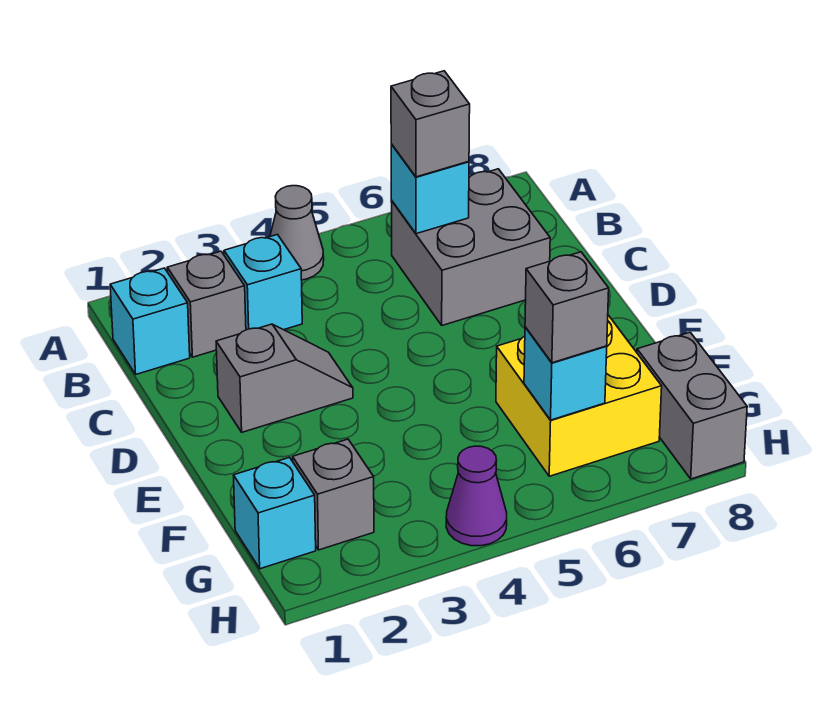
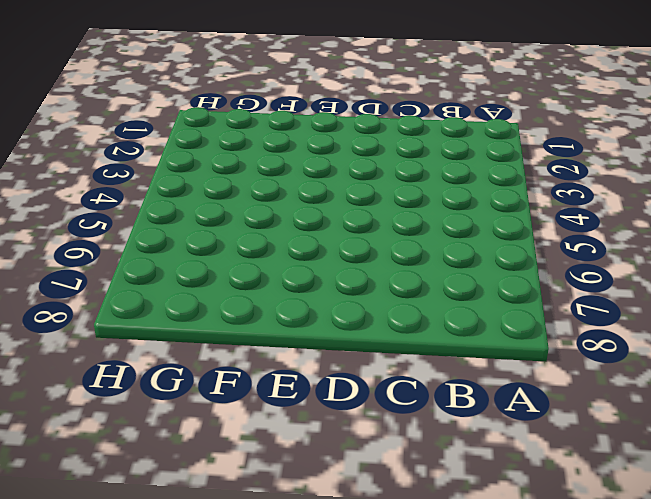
none -> grey 1x1 cone [270,186,324,280]
none -> cyan 1x1 brick [110,268,190,374]
none -> grey 1x1 brick [167,251,246,357]

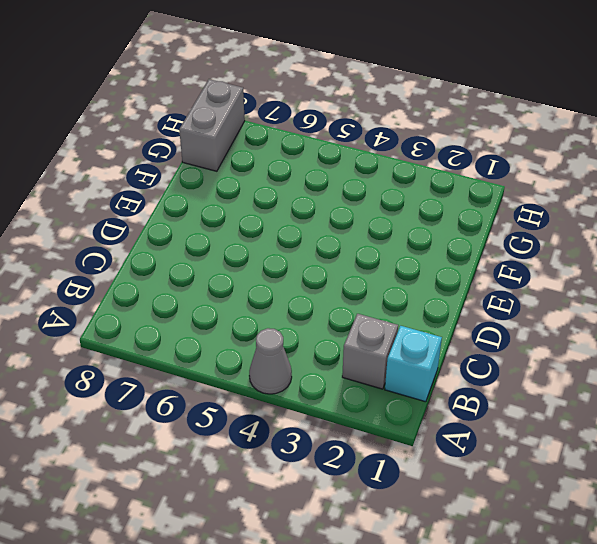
none -> cyan 1x1 brick [224,235,302,330]
none -> grey 2x2 brick [391,169,550,325]
none -> grey 1x2 slope [216,324,353,432]

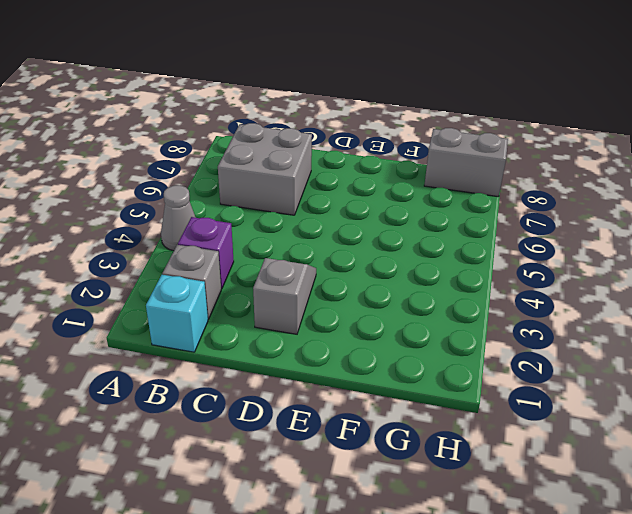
purple 1x1 brick [178,217,234,289] -> cyan 1x1 brick [224,235,302,330]
none -> yellow 2x2 brick [496,315,662,476]
none -> cyan 1x1 brick [233,457,316,569]
none -> grey 1x1 brick [293,439,374,550]

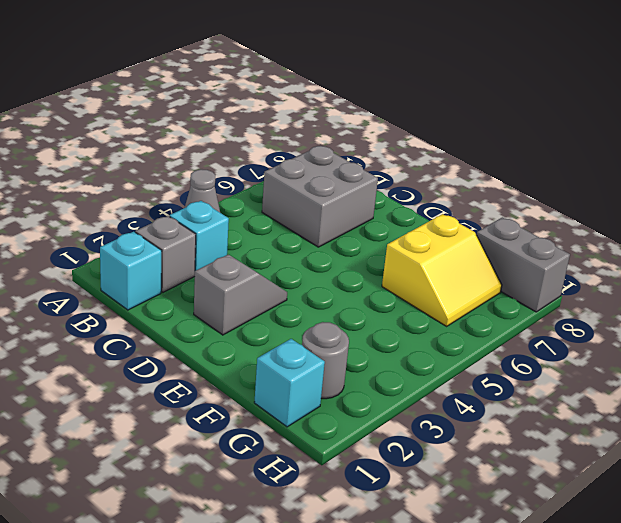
yellow 2x2 slope [382,214,502,326] -> yellow 2x2 brick [496,315,662,476]
grey 1x1 round brick [302,322,349,399] -> grey 1x1 brick [293,439,374,550]
none -> purple 1x1 cone [446,446,507,546]
none -> cyan 1x1 brick [391,144,469,234]
none -> cyan 1x1 brick [524,327,607,420]

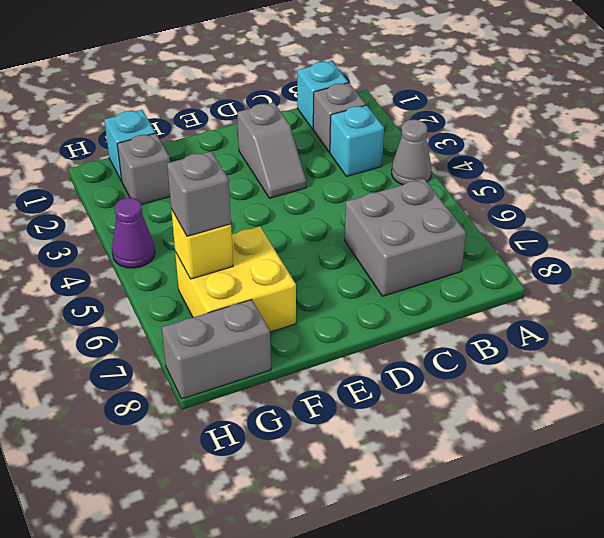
yellow 1x1 brick [171,209,233,279] -> cyan 1x1 brick [524,327,607,420]
none -> cyan 1x1 brick [391,144,469,234]
none -> grey 1x1 brick [391,71,470,177]

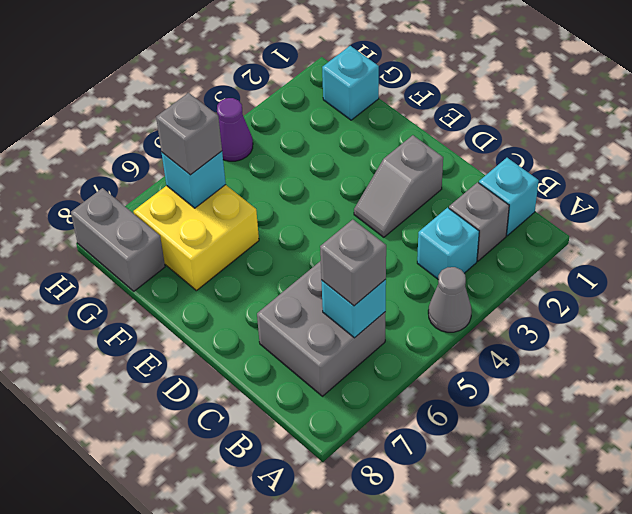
none -> grey 1x1 brick [293,439,374,550]

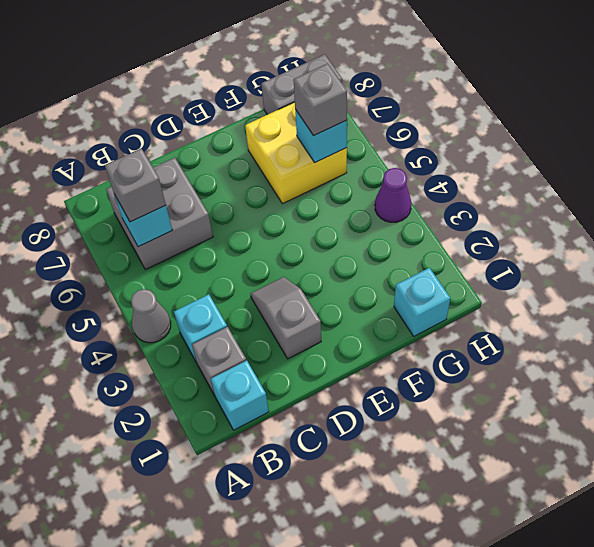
none -> grey 1x1 brick [293,439,374,550]

